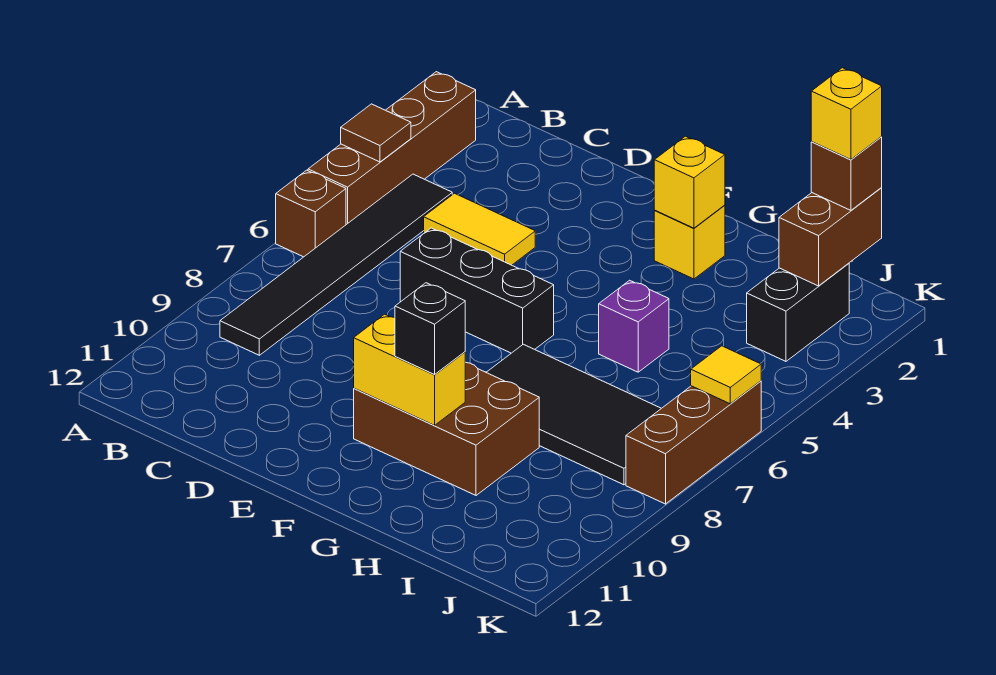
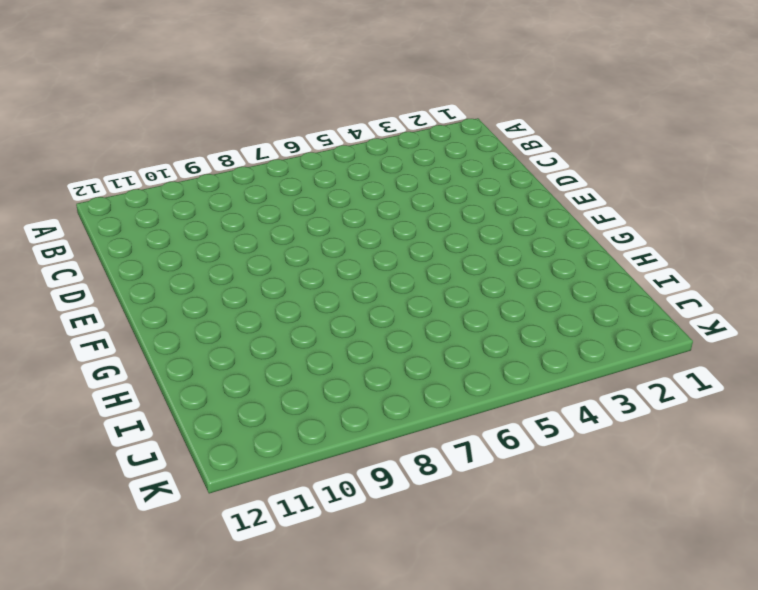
none -> brown 1x4 brick [308,72,476,225]
none -> brown 1x1 brick [276,170,346,257]
none -> black 1x6 tile [220,174,452,355]

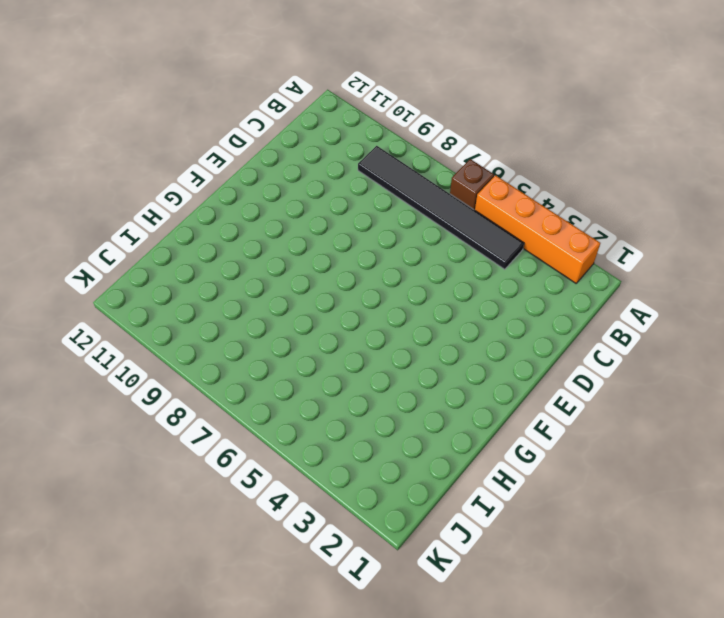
orange 1x4 brick [475,175,600,283] -> brown 1x4 brick [308,72,476,225]
none -> yellow 1x2 tile [424,193,535,265]
none -> black 1x3 brick [400,228,554,353]
none -> brown 2x3 brick [354,362,539,495]

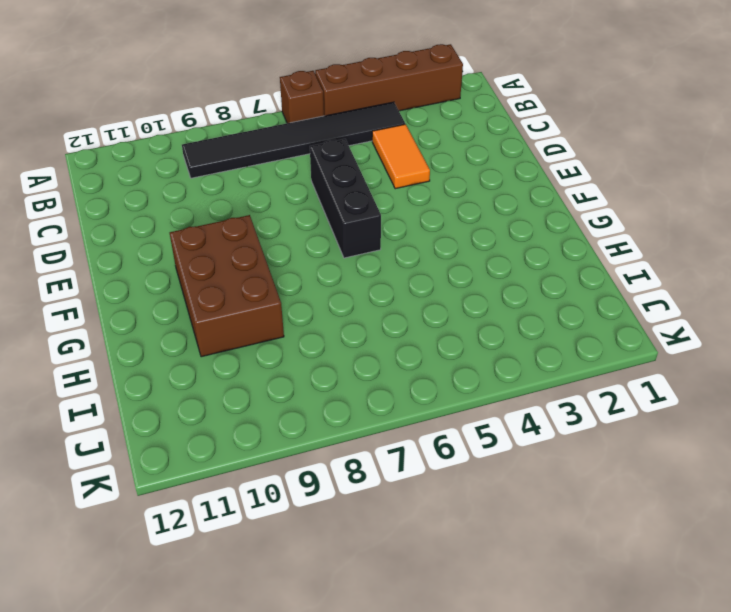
orange 1x2 tile [372,124,430,189] -> yellow 1x2 tile [424,193,535,265]
none -> yellow 1x1 brick [654,205,725,279]
none -> black 2x4 tile [486,344,661,485]
none -> purple 1x1 brick [599,280,669,372]

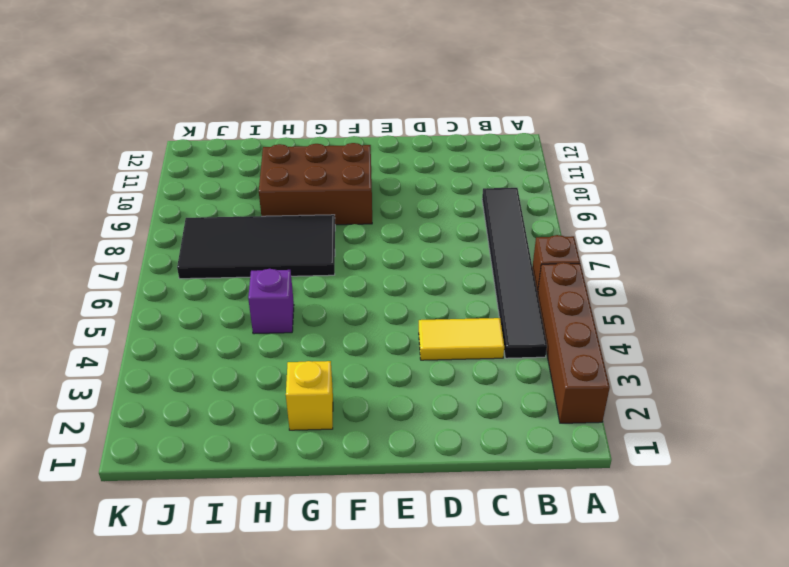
none -> black 1x3 brick [400,228,554,353]
none -> black 1x2 brick [747,263,849,361]
none -> brown 1x3 brick [626,381,761,504]

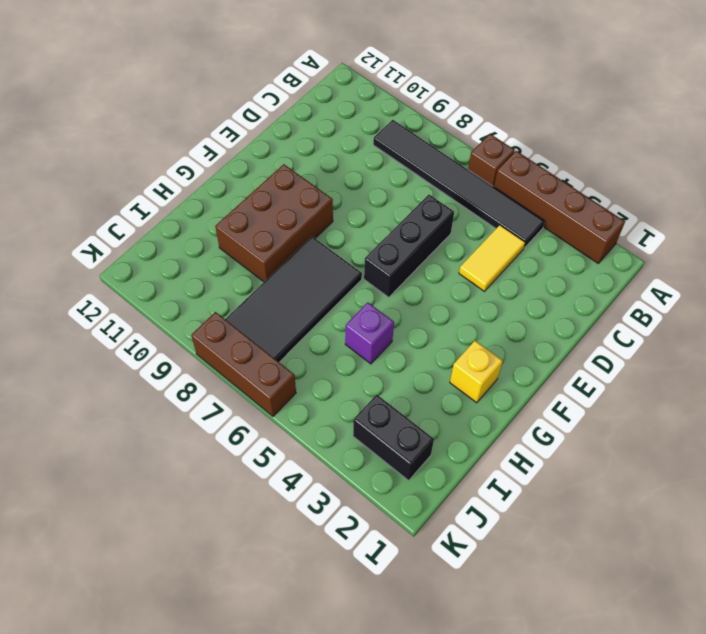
none -> brown 1x1 tile [341,104,411,162]
none -> yellow 1x2 brick [354,314,465,425]
none -> yellow 1x1 brick [654,136,725,228]

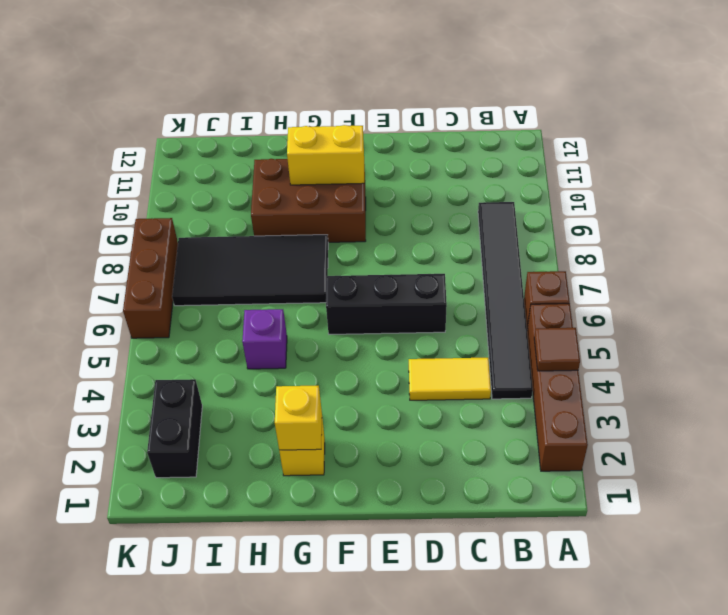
none -> brown 1x2 brick [779,188,882,286]
none -> yellow 1x1 tile [691,346,761,404]
none -> black 1x1 brick [395,283,465,375]

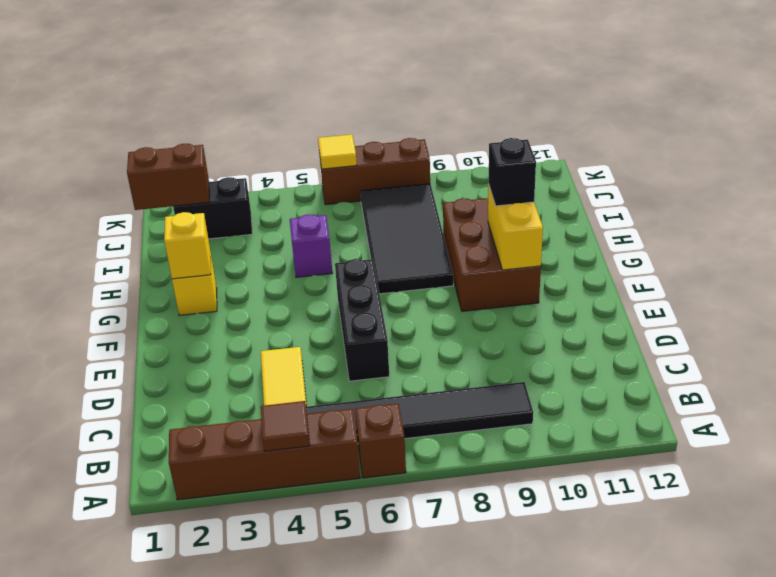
none -> brown 1x1 brick [811,137,882,210]
none -> yellow 1x1 brick [811,68,882,160]

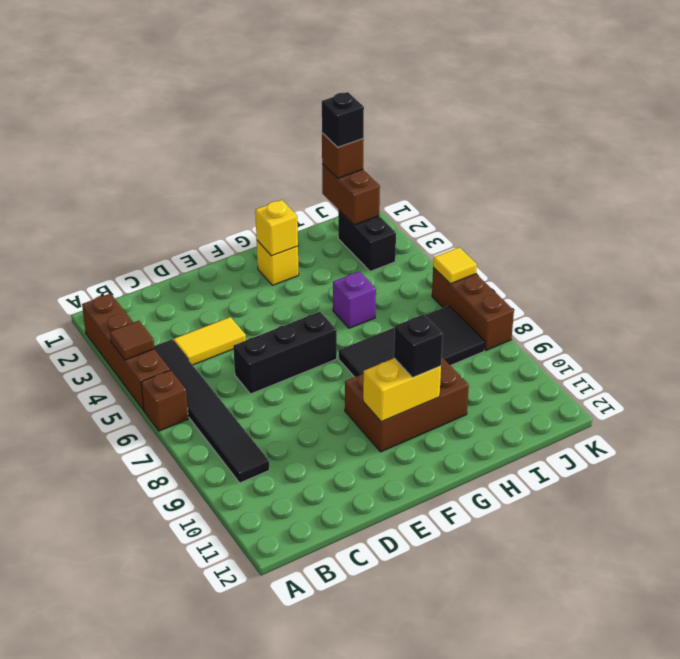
black 1x1 brick [322,92,364,147] -> yellow 1x1 brick [811,68,882,160]

